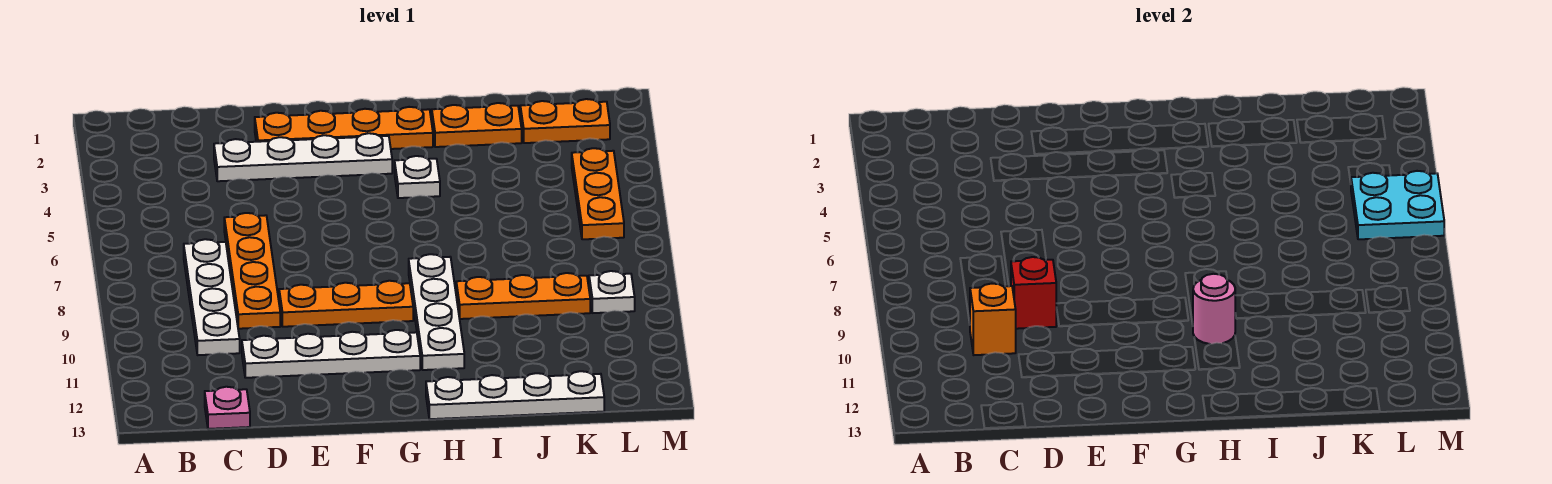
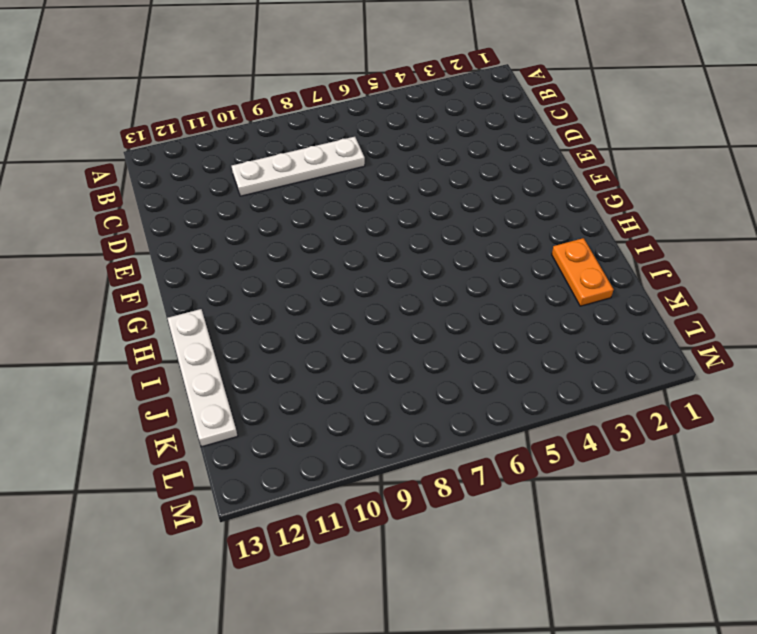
none -> pink 1x1 plate [205,387,250,429]
none -> white 1x4 plate [214,133,392,181]
none -> orange 1x4 plate [224,213,280,329]

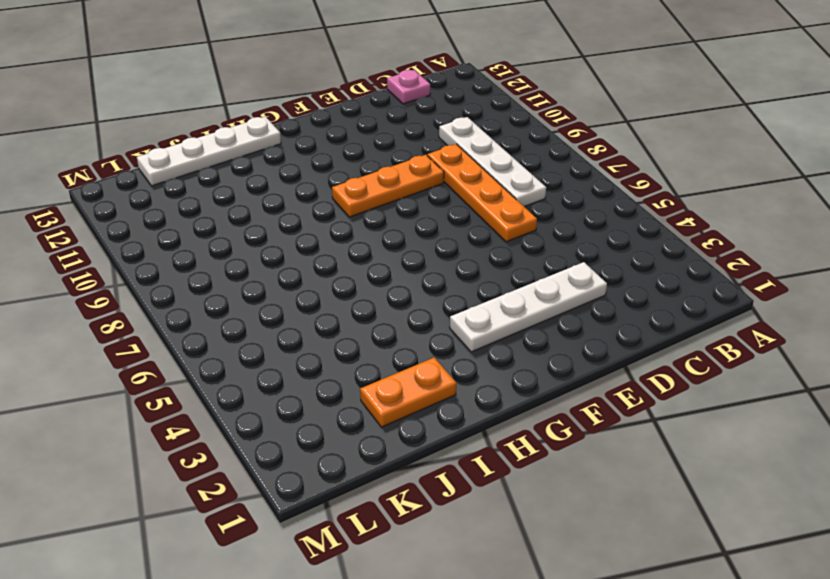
none -> white 1x4 plate [242,330,420,378]
none -> orange 1x4 plate [255,107,433,149]
none -> white 1x1 plate [395,156,440,198]

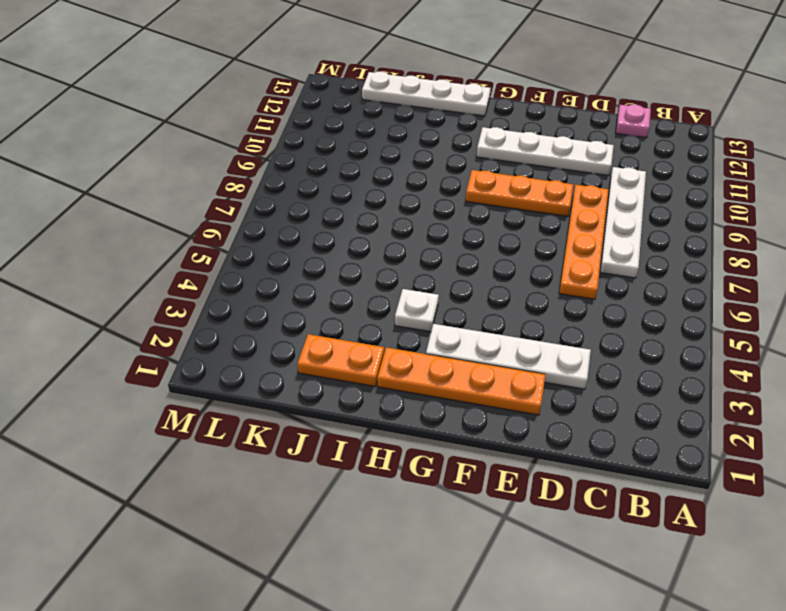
none -> white 1x4 plate [409,254,464,370]
none -> orange 1x3 plate [456,273,590,319]
none -> orange 1x2 plate [520,99,610,143]

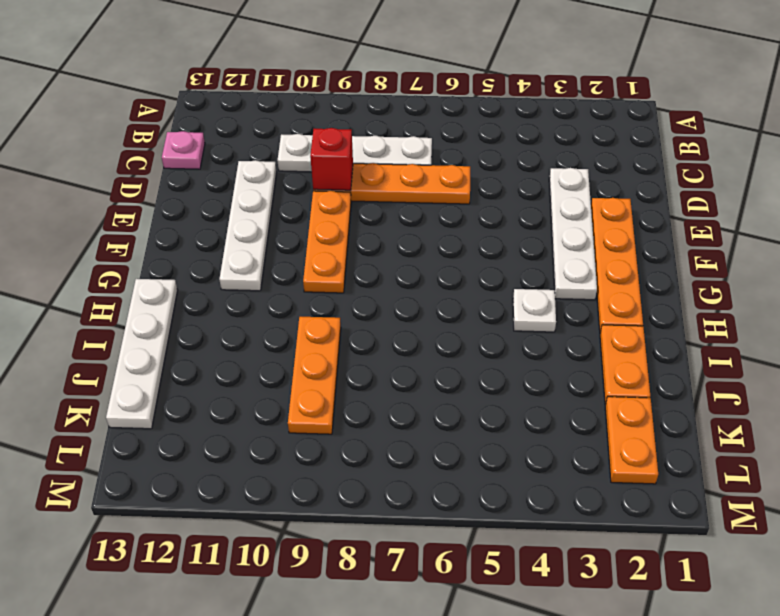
none -> white 1x4 plate [409,254,464,370]
none -> orange 1x3 plate [572,148,624,239]
none -> white 1x1 plate [589,271,635,313]

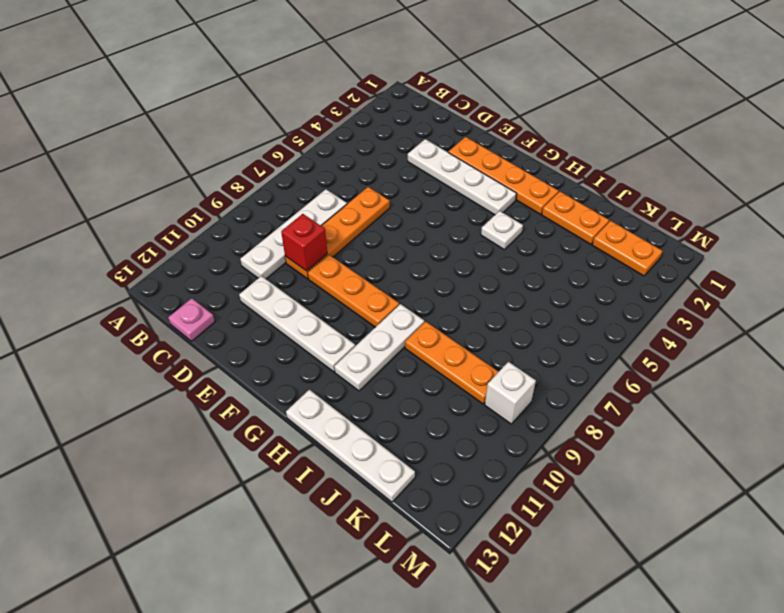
white 1x3 plate [334,304,424,391] -> white 1x4 plate [409,254,464,370]
white 1x1 brick [485,362,536,424] -> white 1x1 plate [589,271,635,313]
none -> orange 1x3 plate [572,148,624,239]
none -> orange 1x1 brick [970,284,1016,355]
none -> pink 1x1 round brick [1193,274,1235,344]

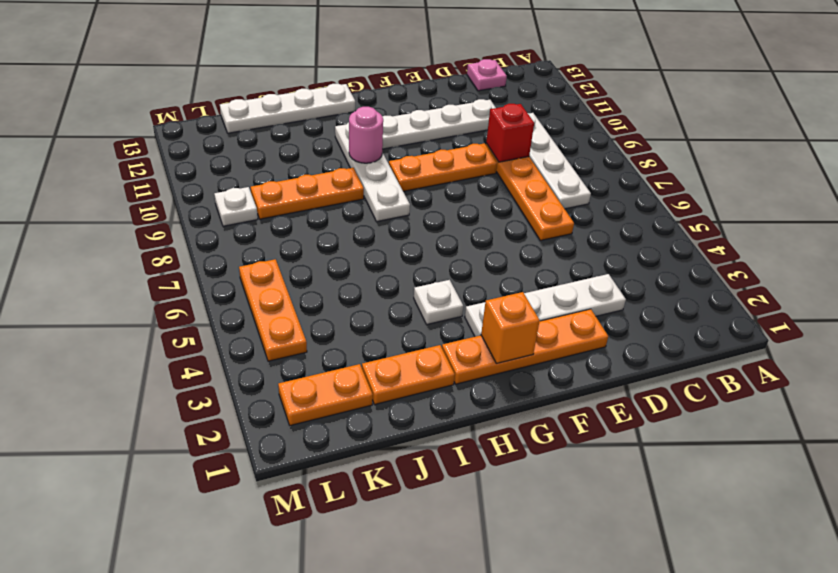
orange 1x1 brick [481,292,540,363] -> orange 1x1 brick moved to [970,284,1016,355]
none -> cyan 2x2 plate [1351,171,1444,239]

